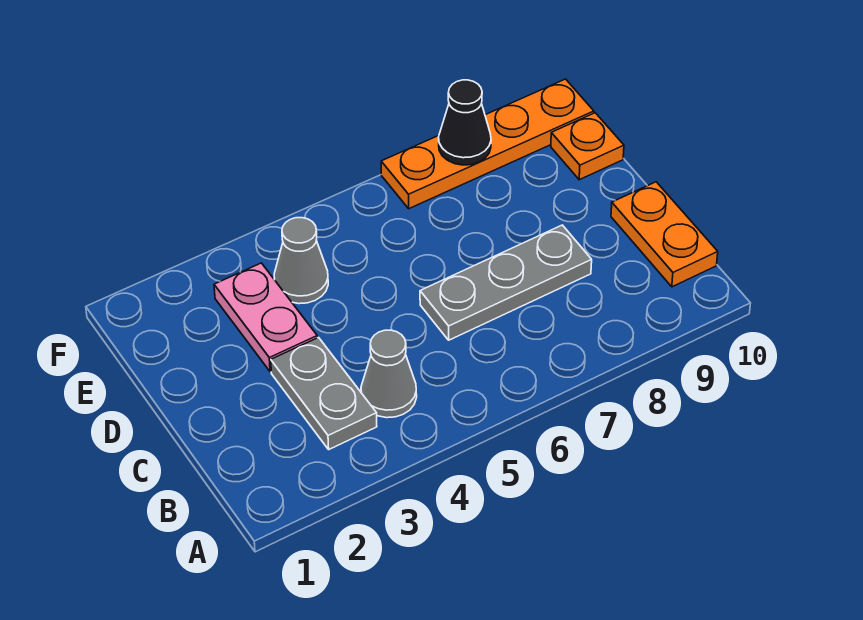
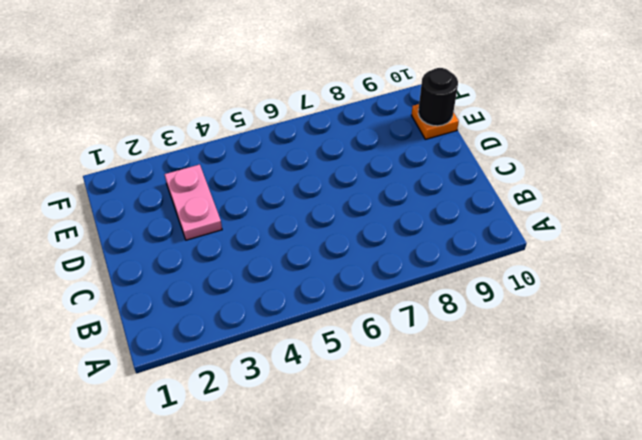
black 1x1 round brick [418,68,458,126] -> none
none -> grey 1x2 plate [271,338,377,449]
none -> grey 1x1 cone [361,330,417,418]

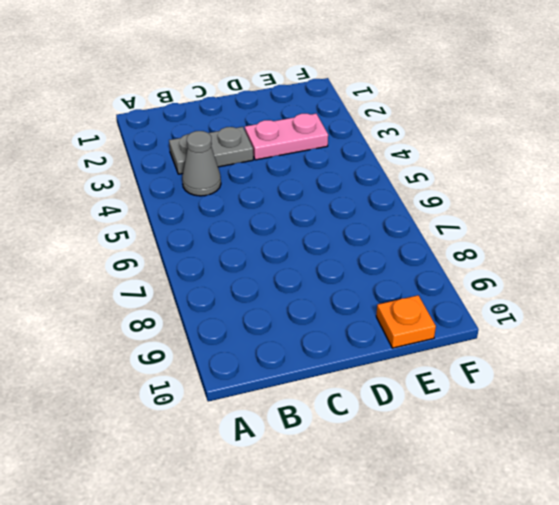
none -> orange 1x2 plate [611,182,718,287]
none -> grey 1x3 plate [420,225,592,340]

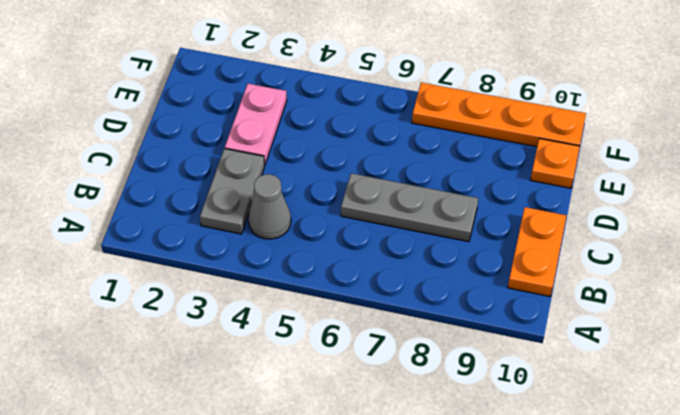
none -> grey 1x1 cone [274,218,328,304]
none -> black 1x1 cone [439,80,491,165]

